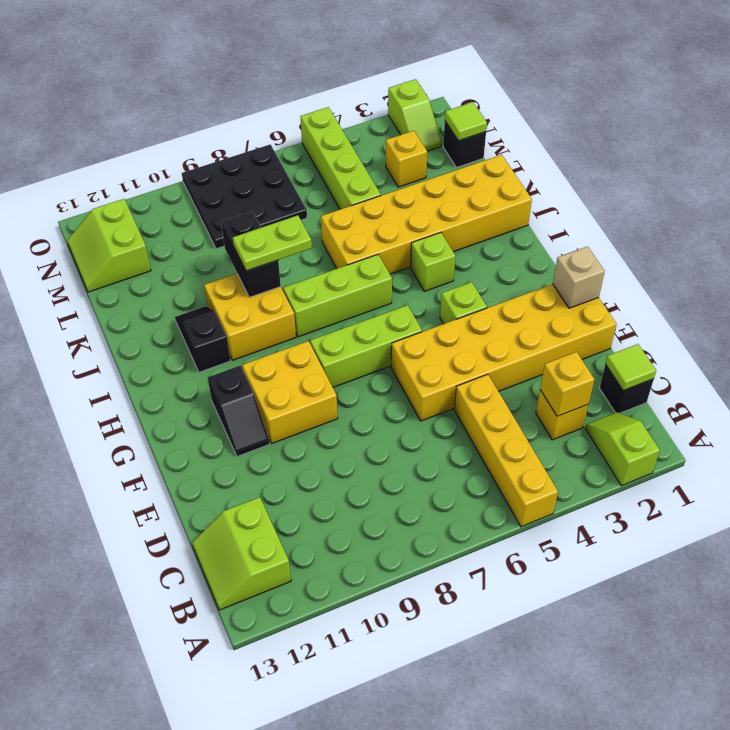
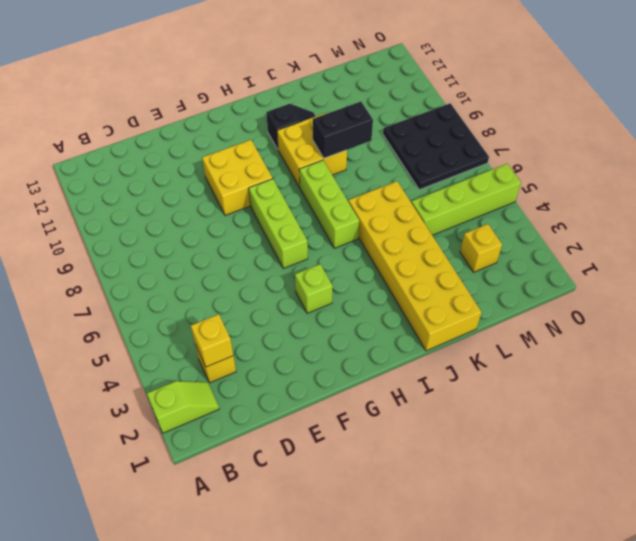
none -> yellow 1x4 brick [454,374,558,527]
none -> lime 2x2 slope [192,497,291,610]
none -> black 1x1 brick [600,364,654,413]

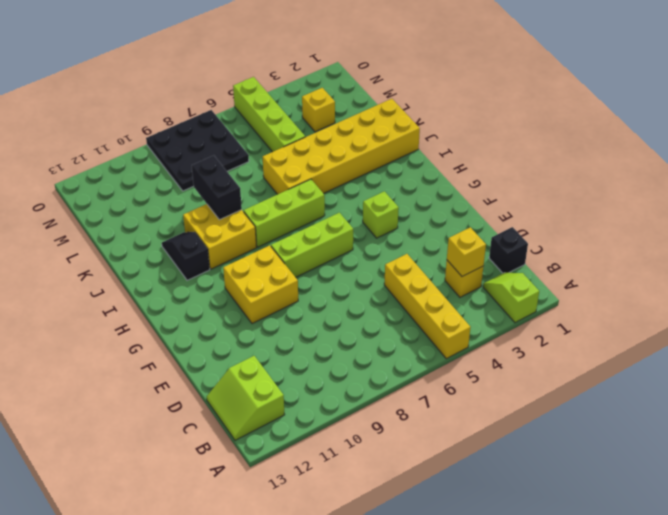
none -> yellow 2x6 brick [391,284,617,421]
none -> black 1x2 slope [208,366,270,456]
none -> lime 1x1 brick [411,233,456,291]

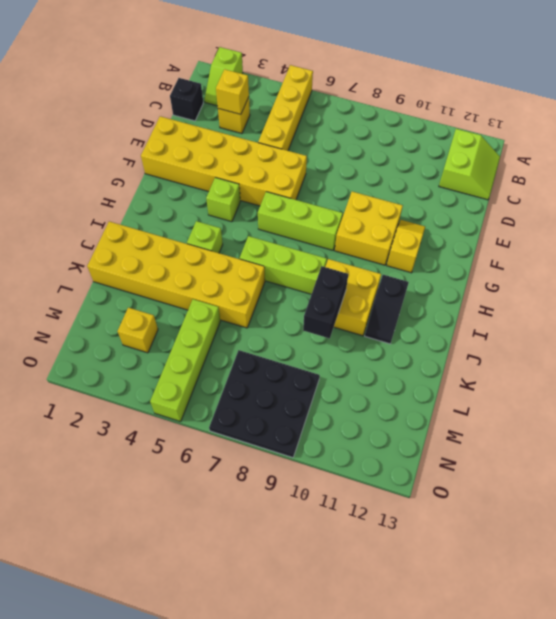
yellow 1x2 slope [387,220,425,273] -> black 1x2 slope [208,366,270,456]
none -> black 1x1 brick [443,121,486,167]
none -> lime 2x2 slope [67,199,151,292]
none -> lime 1x2 slope [388,79,441,151]

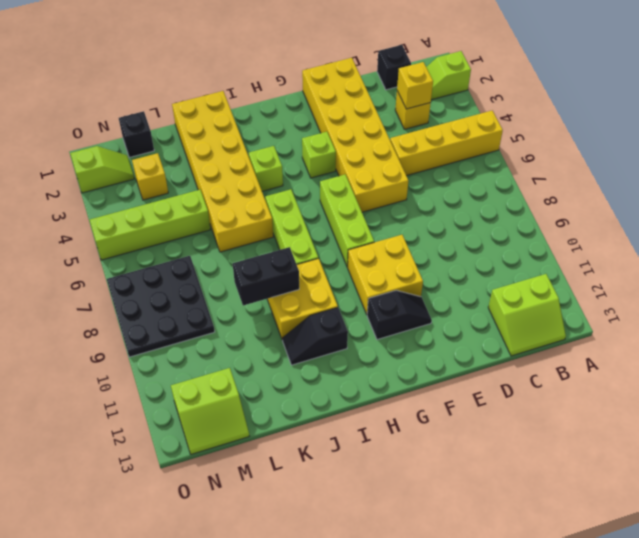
none -> lime 1x1 tile [606,344,656,390]
none -> tan 1x1 brick [553,247,605,308]
none -> lime 1x1 tile [445,102,487,141]

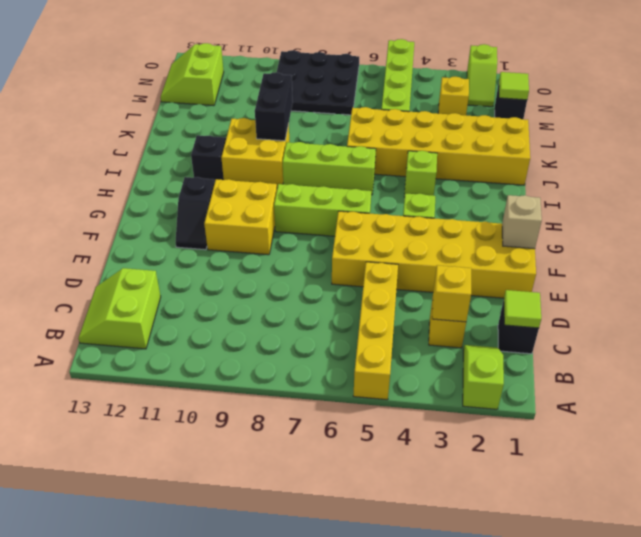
none -> lime 1x2 plate [233,215,312,271]

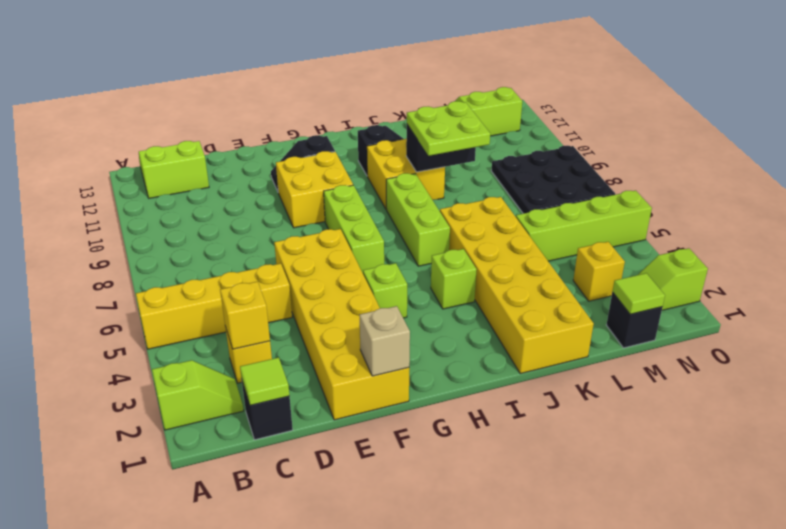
lime 2x2 plate [407,101,490,156] -> lime 1x2 plate [233,215,312,271]

